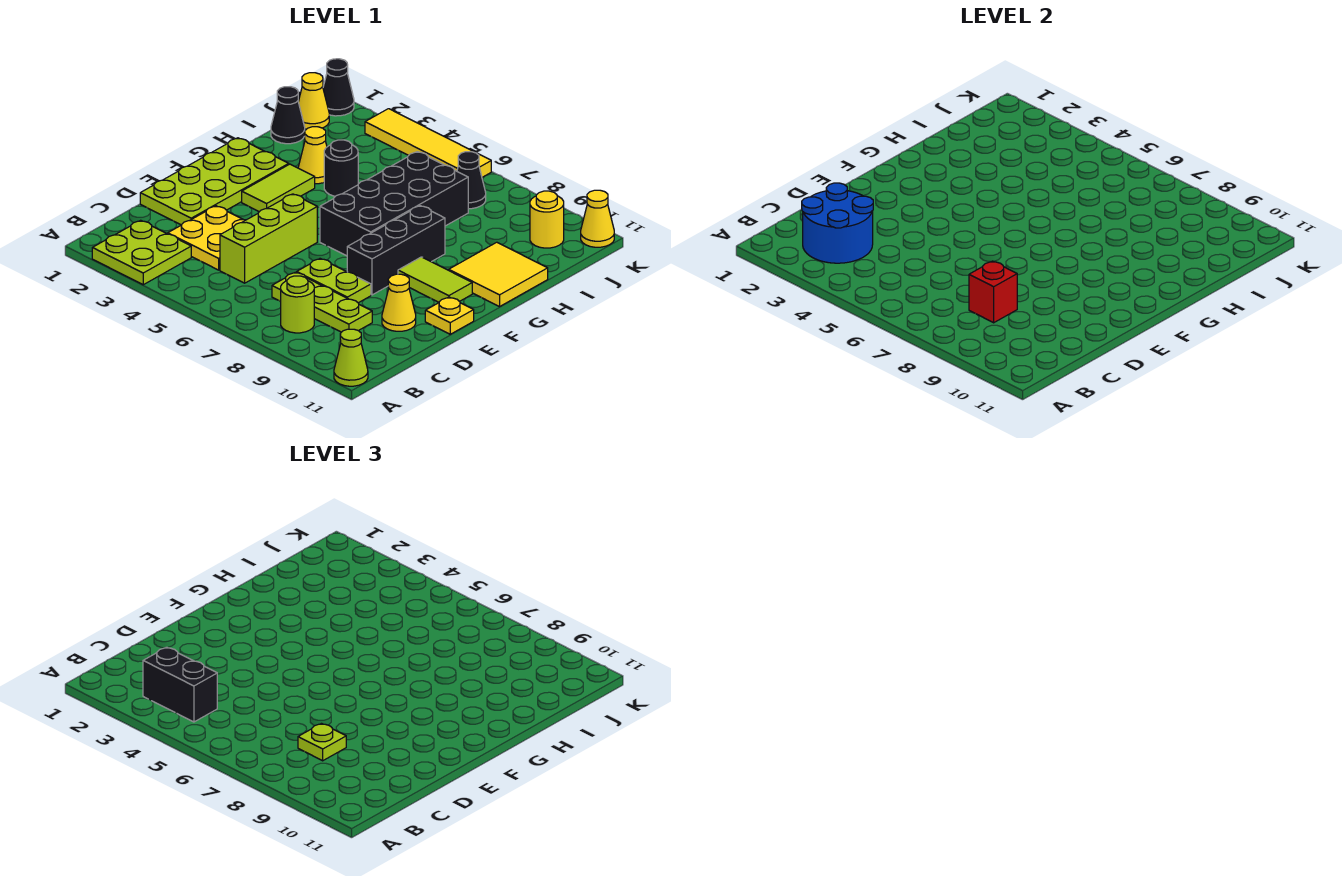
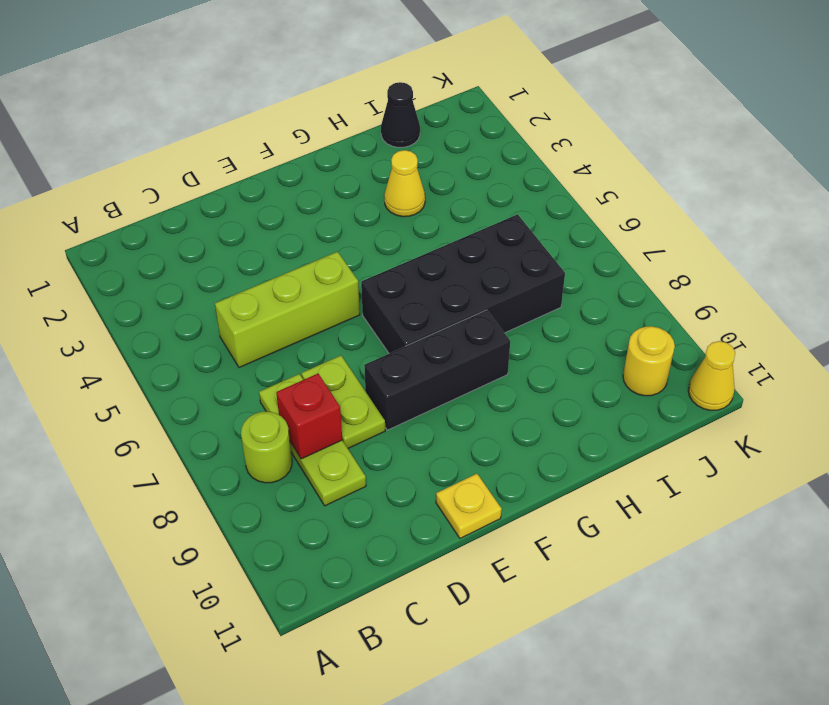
none -> lime 2x2 plate [92,220,191,285]
none -> lime 1x1 cone [334,329,368,386]
none -> yellow 2x2 plate [168,206,245,270]

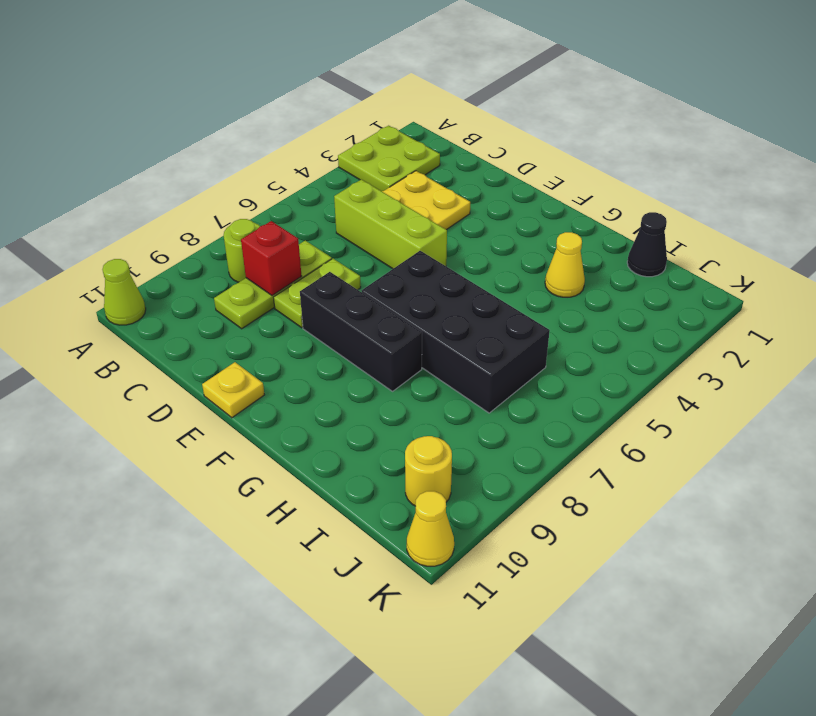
none -> lime 2x4 plate [140,138,289,225]
none -> yellow 1x1 cone [382,274,416,331]
none -> lime 1x2 tile [242,164,315,212]

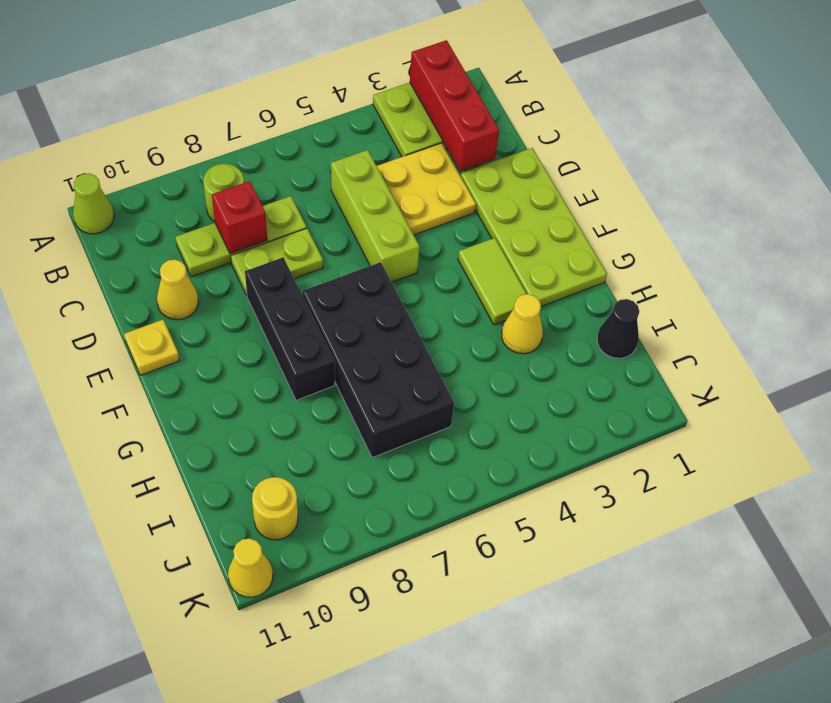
red 1x3 brick [410,40,499,171] -> blue 2x2 round brick [802,183,873,263]
none -> lime 1x2 tile [398,257,472,302]
none -> yellow 2x2 tile [449,242,548,307]
none -> black 1x1 round brick [324,140,358,196]

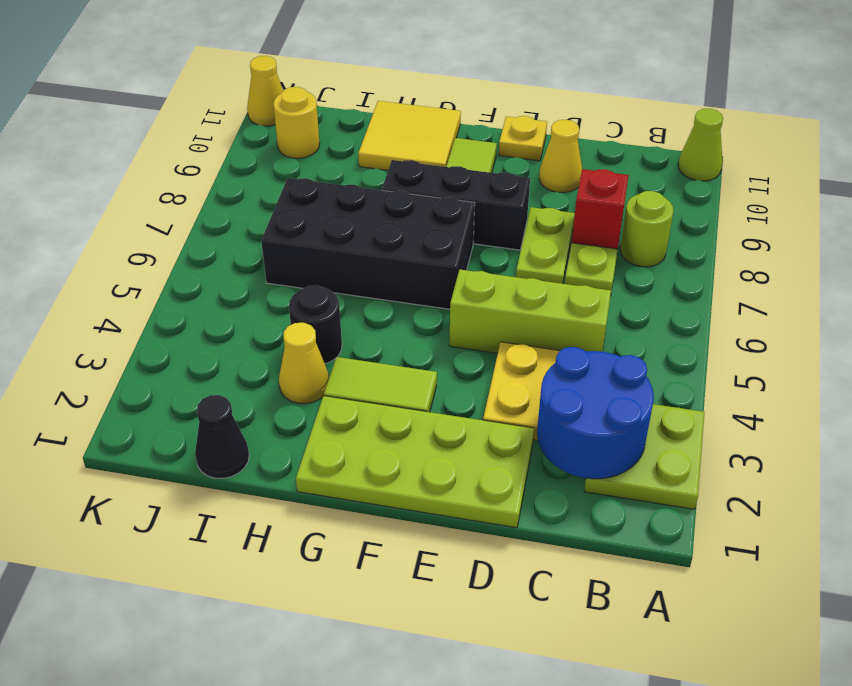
none -> yellow 1x1 cone [298,73,329,129]
none -> black 1x1 cone [457,152,486,209]
none -> black 1x1 cone [323,59,354,116]

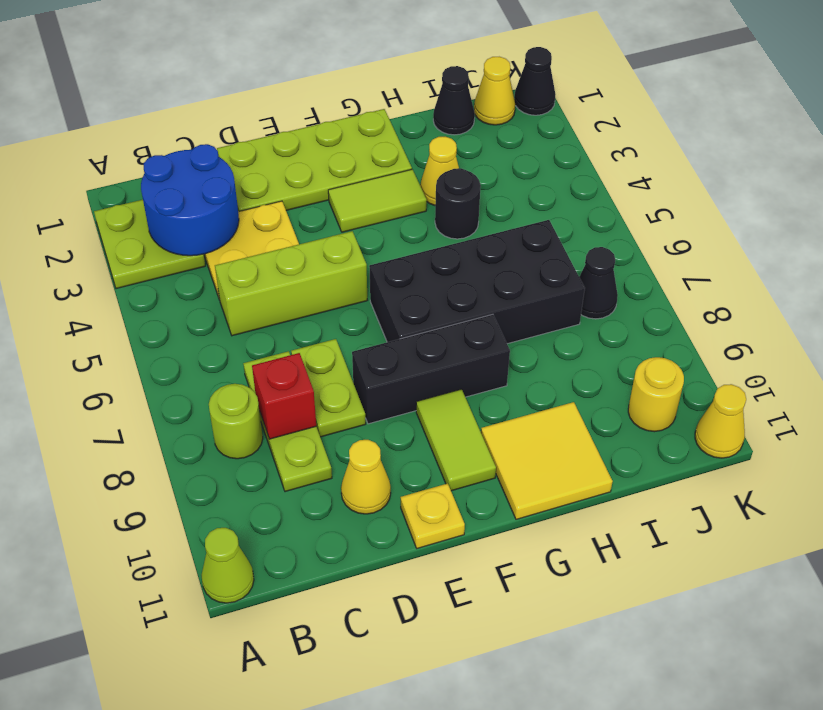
none -> yellow 1x4 tile [365,109,491,177]
none -> black 1x2 brick [143,647,217,722]
none -> lime 1x1 plate [298,724,346,761]

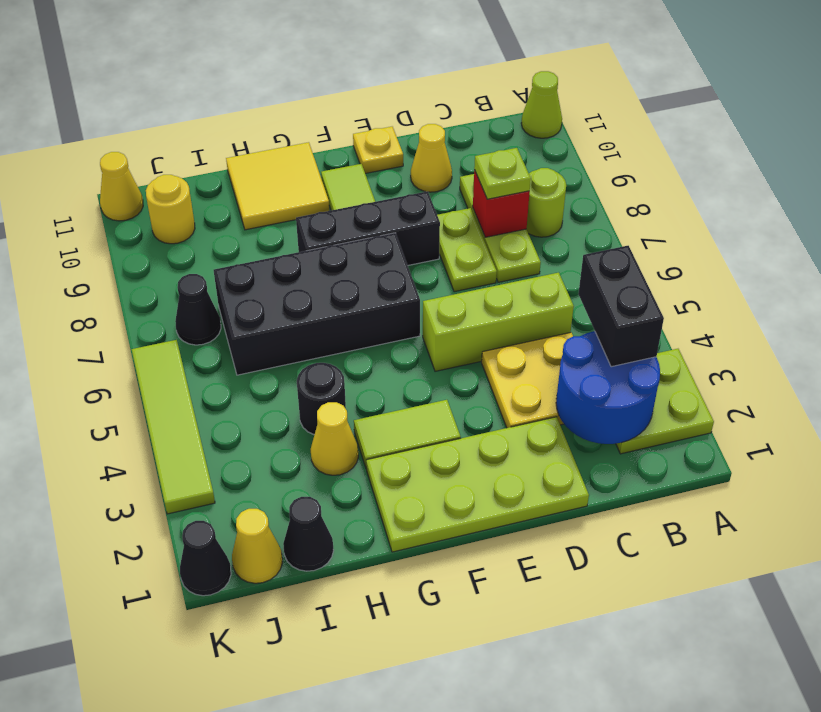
lime 1x4 tile [132,340,215,514] -> yellow 1x4 tile [365,109,491,177]

